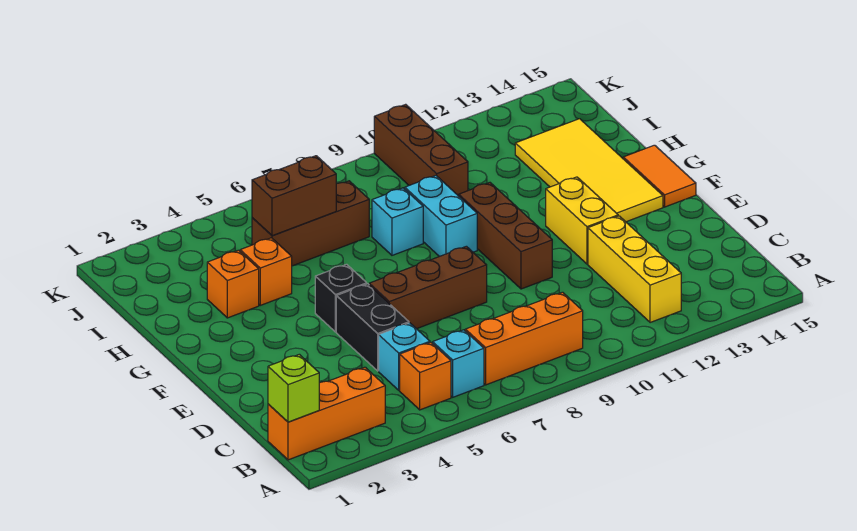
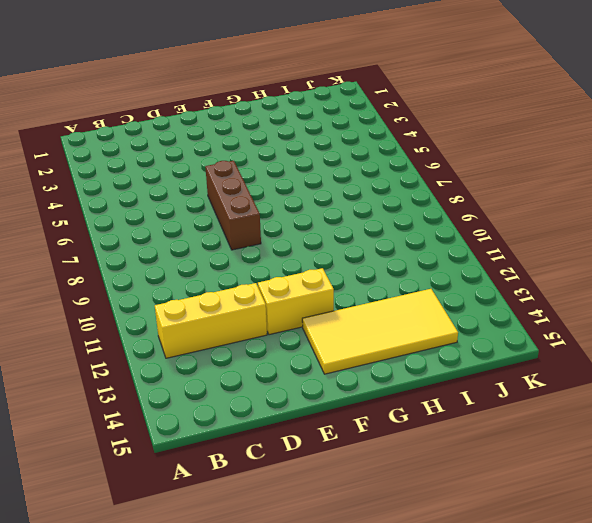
none -> orange 1x3 brick [268,367,385,460]
none -> orange 1x1 brick [400,342,451,410]
none -> cyan 1x1 brick [433,330,484,397]

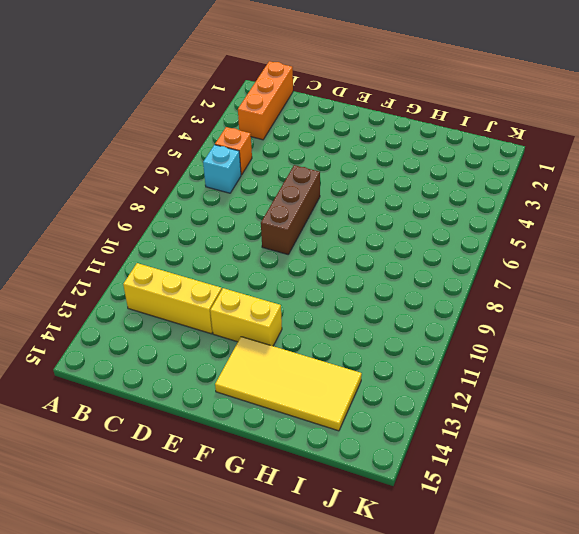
none -> orange 1x3 brick [465,292,583,385]
none -> cyan 1x1 brick [379,323,430,390]
none -> black 1x2 brick [336,284,409,371]

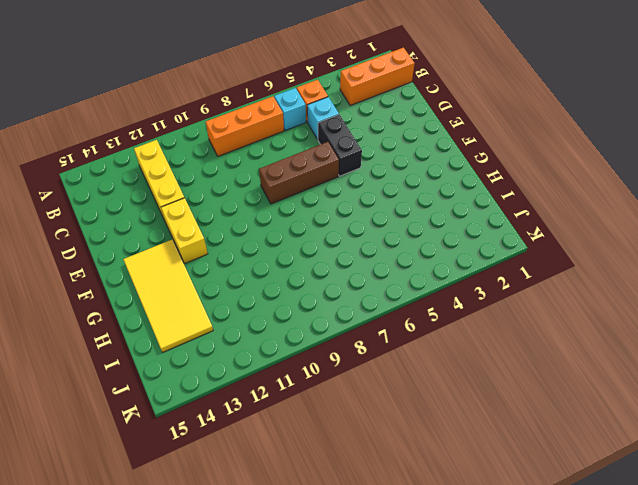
none -> brown 1x3 brick [459,183,552,289]
none -> black 1x1 brick [315,264,367,332]
none -> orange 1x2 tile [623,145,696,207]

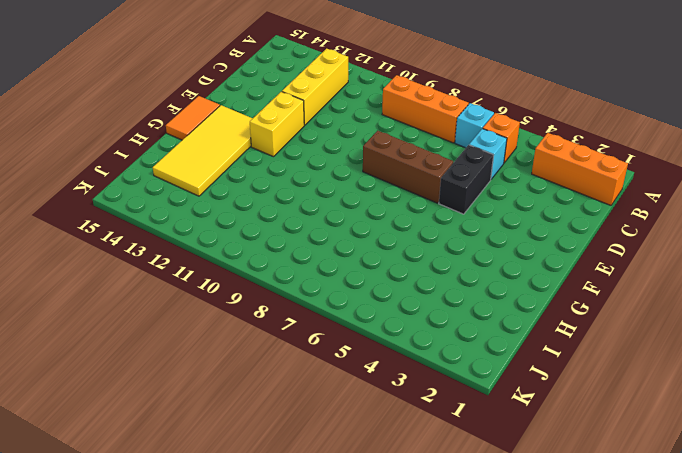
none -> brown 1x3 brick [459,183,552,289]
none -> black 1x1 brick [315,264,367,332]
none -> cyan 1x2 brick [405,176,477,257]

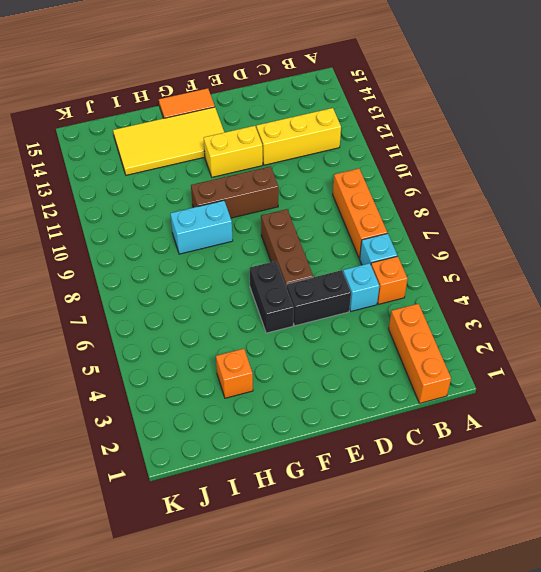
black 1x2 brick [250,261,294,333] -> black 1x1 brick [315,264,367,332]
none -> orange 1x1 brick [240,238,292,305]
none -> cyan 1x1 brick [372,188,423,255]
none -> brown 1x3 brick [252,181,369,266]

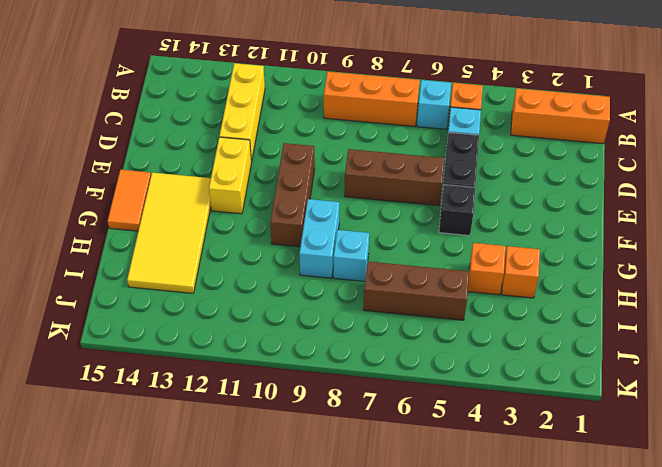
none -> brown 1x3 brick [374,104,468,196]
none -> lime 1x1 brick [268,354,319,422]
none -> brown 1x2 brick [252,156,336,236]

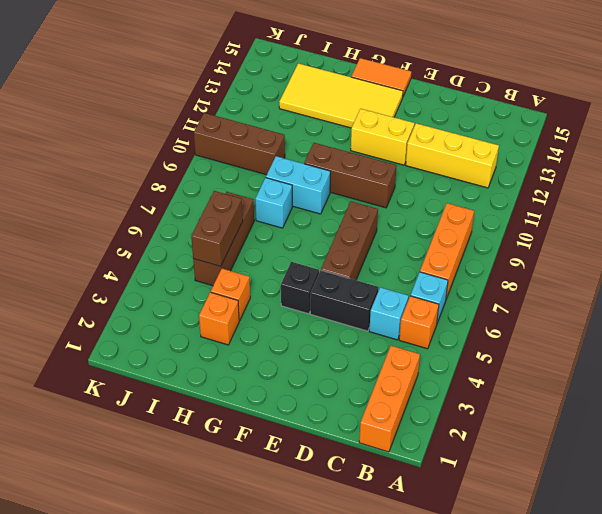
none -> lime 1x1 brick [268,354,319,422]

